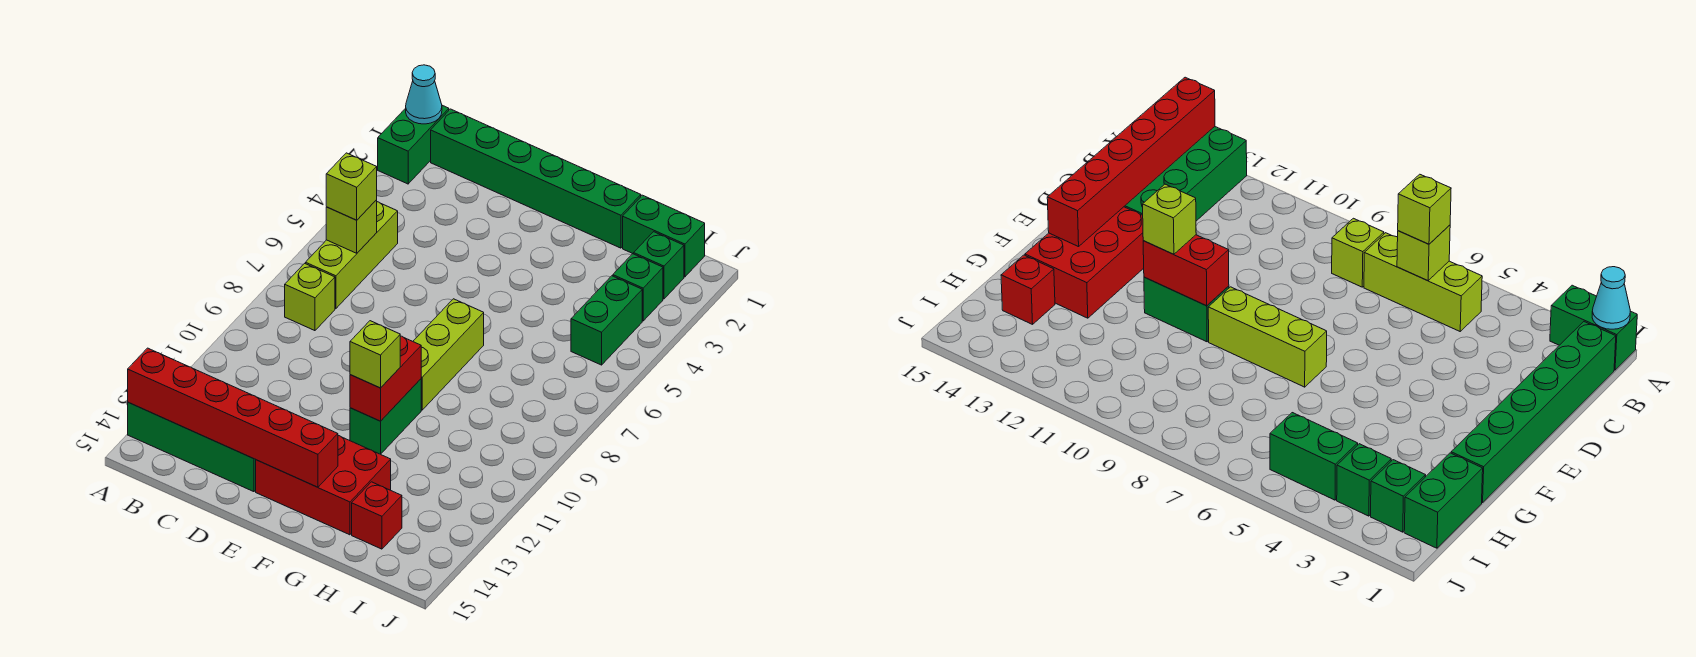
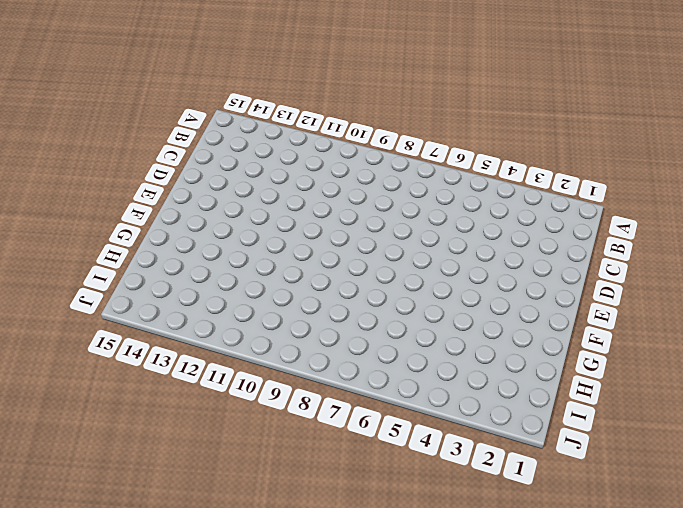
none -> green 1x2 brick [378,105,449,184]
none -> green 2x4 brick [128,402,256,492]
none -> green 1x6 brick [431,109,641,248]

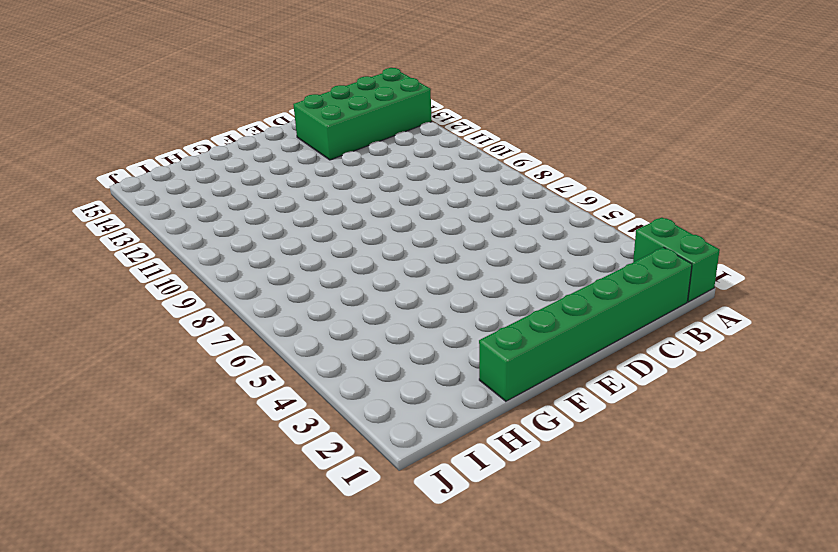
none -> lime 1x3 brick [306,202,398,309]
none -> lime 1x1 brick [285,263,335,331]
none -> red 2x3 brick [256,436,391,535]

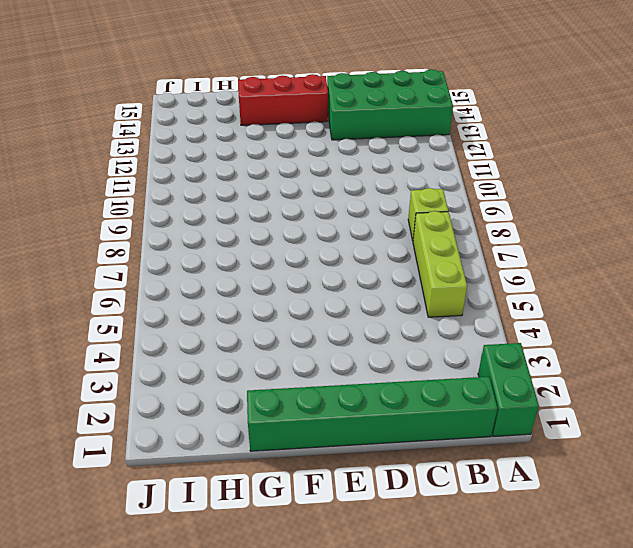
red 1x3 brick [238,74,328,125] -> red 2x3 brick [256,436,391,535]
none -> lime 1x3 brick [413,299,484,410]
none -> green 1x2 brick [350,379,421,454]
none -> green 1x2 brick [623,195,705,277]

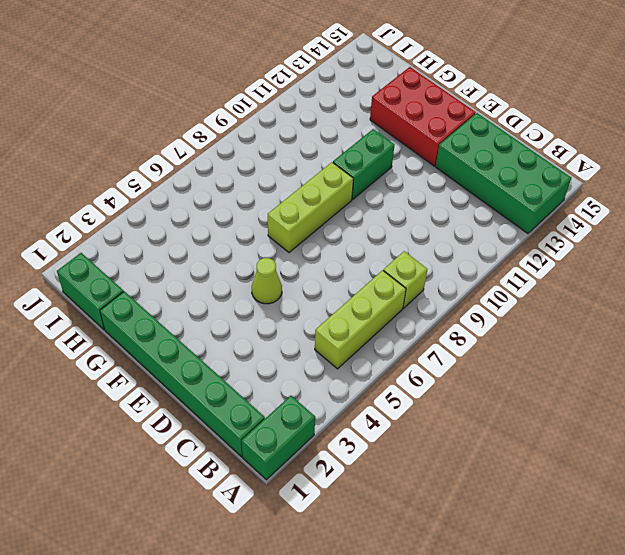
lime 1x1 cone [252,258,282,304] -> none
none -> red 1x1 brick [352,482,402,549]
none -> green 1x1 brick [634,232,684,299]
none -> green 1x1 brick [613,254,663,321]

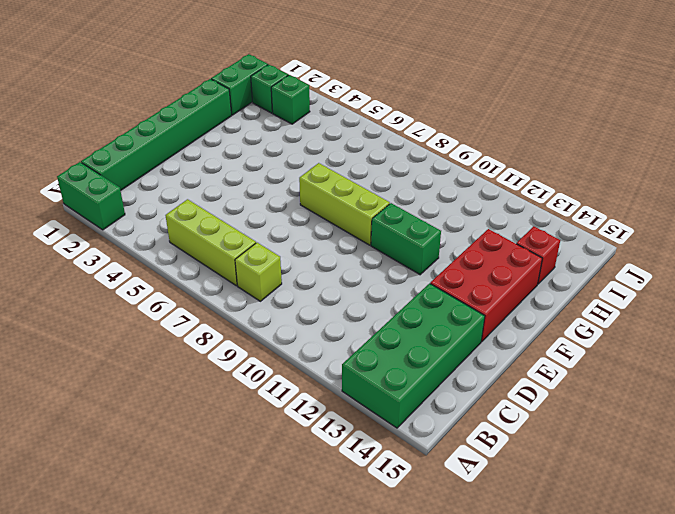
none -> green 1x2 brick [571,276,642,365]
none -> cyan 1x1 cone [406,65,442,124]
none -> red 1x6 brick [128,348,338,487]

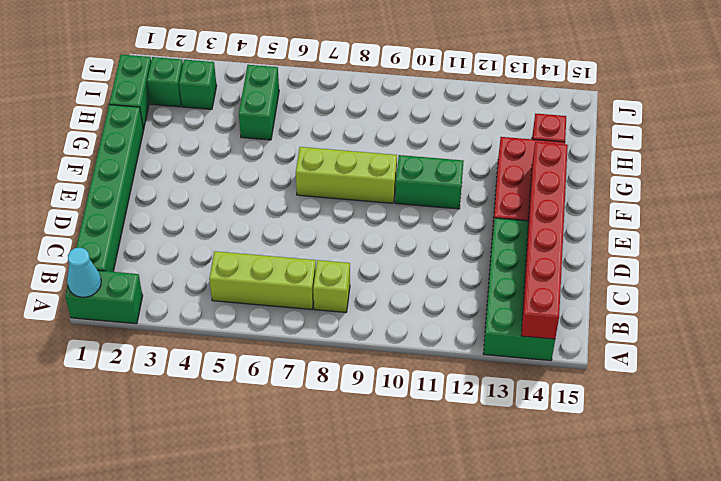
green 1x2 brick [239,65,279,140] -> green 1x2 brick turned to [571,276,642,365]
none -> lime 1x1 brick [326,200,377,253]
none -> red 1x2 brick [350,336,421,421]
none -> lime 1x1 brick [326,153,377,220]

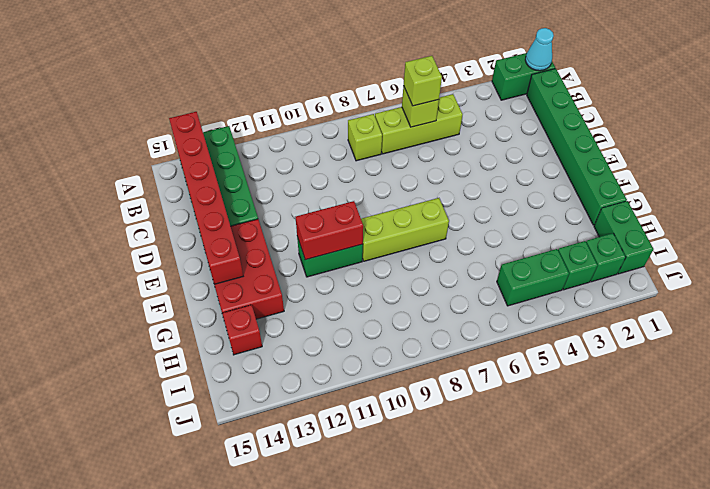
none -> lime 1x1 brick [350,321,400,388]

